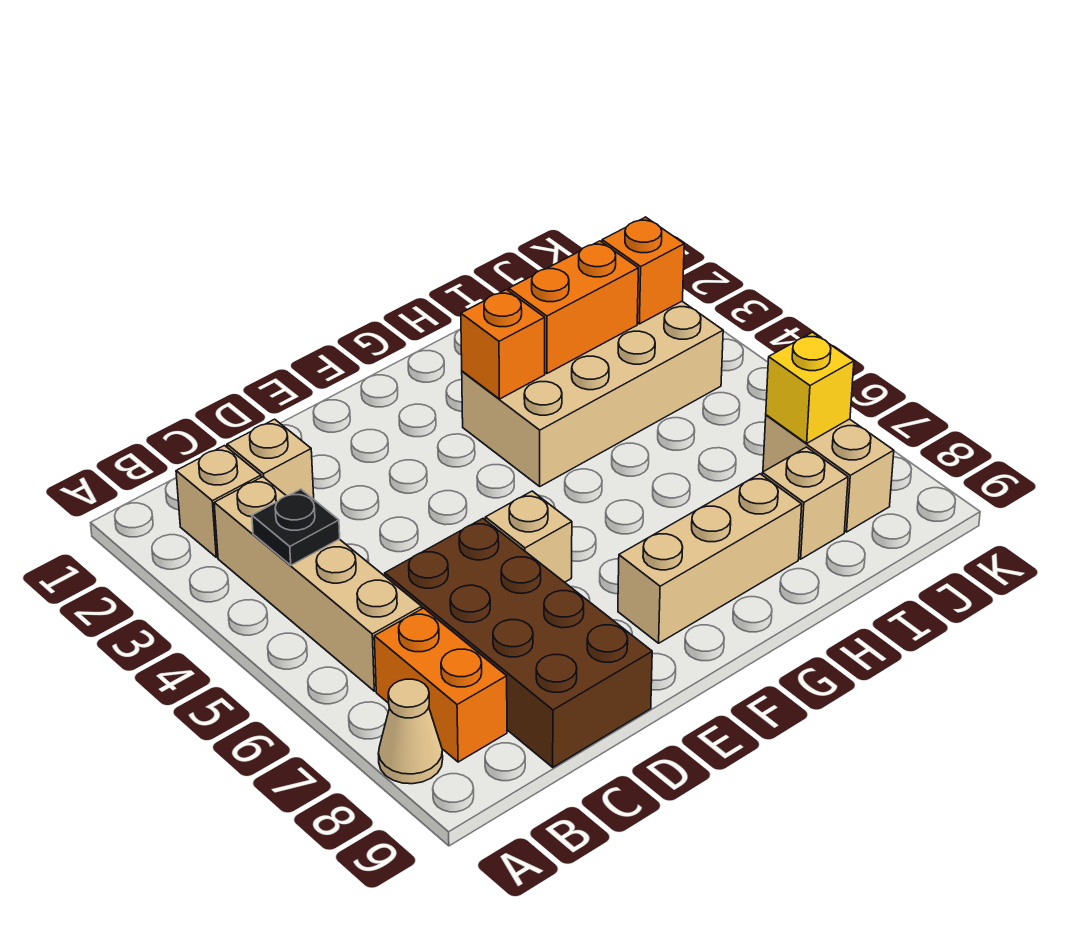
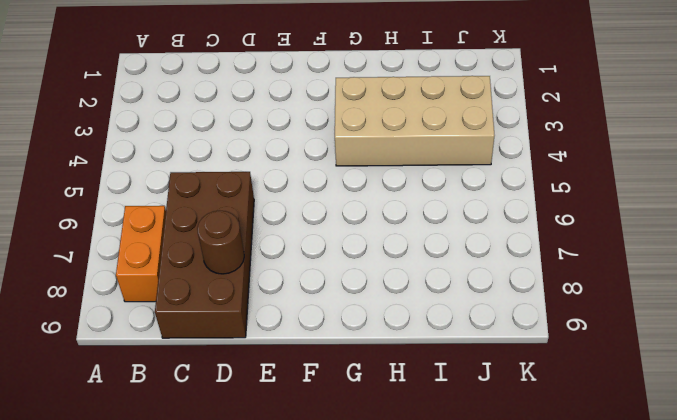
brown 1x1 round brick [197,211,244,274] -> none
none -> tan 1x1 cone [378,679,443,784]
none -> tan 1x1 brick [176,446,261,557]
none -> tan 1x4 brick [214,477,422,691]

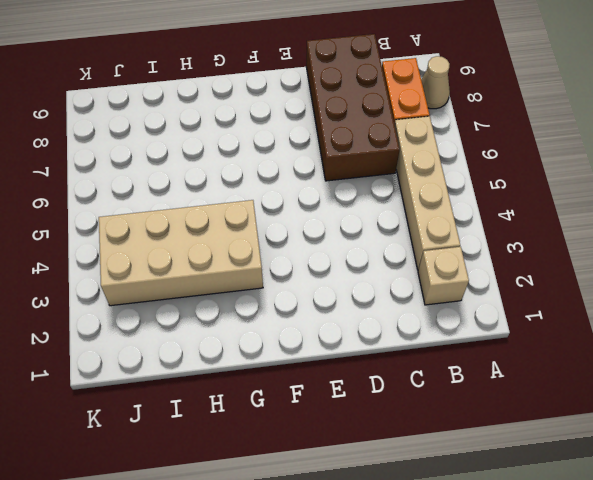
none -> tan 1x1 brick [227,419,314,499]
none -> tan 1x1 brick [485,491,572,582]
none -> tan 1x3 brick [618,474,802,643]

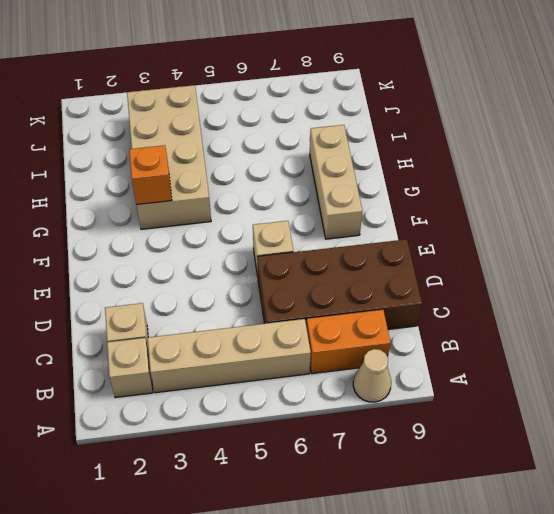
none -> tan 1x1 brick [762,447,848,559]
none -> tan 1x2 brick [763,415,894,532]
none -> black 1x1 plate [252,489,340,565]

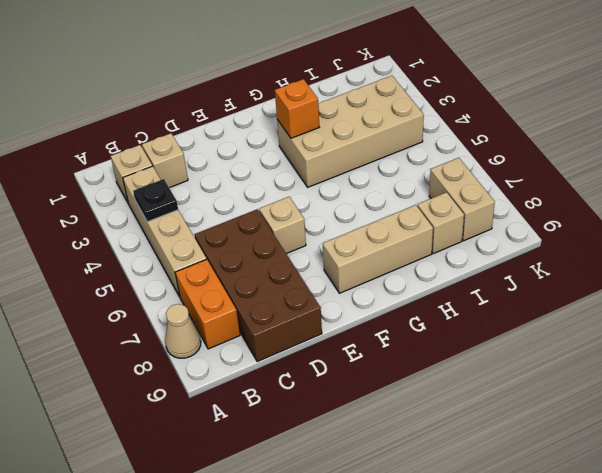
none -> orange 1x2 brick [509,241,638,374]
none -> orange 1x1 brick [602,217,684,324]
none -> yellow 1x1 brick [766,332,854,443]

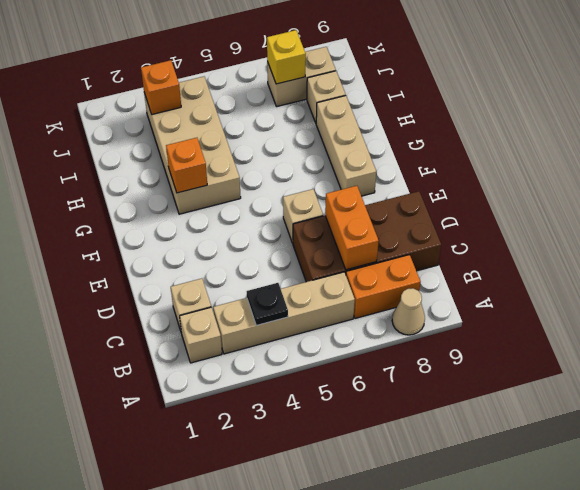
orange 1x2 brick [325,186,379,270] -> orange 1x2 brick moved to [509,241,638,374]

